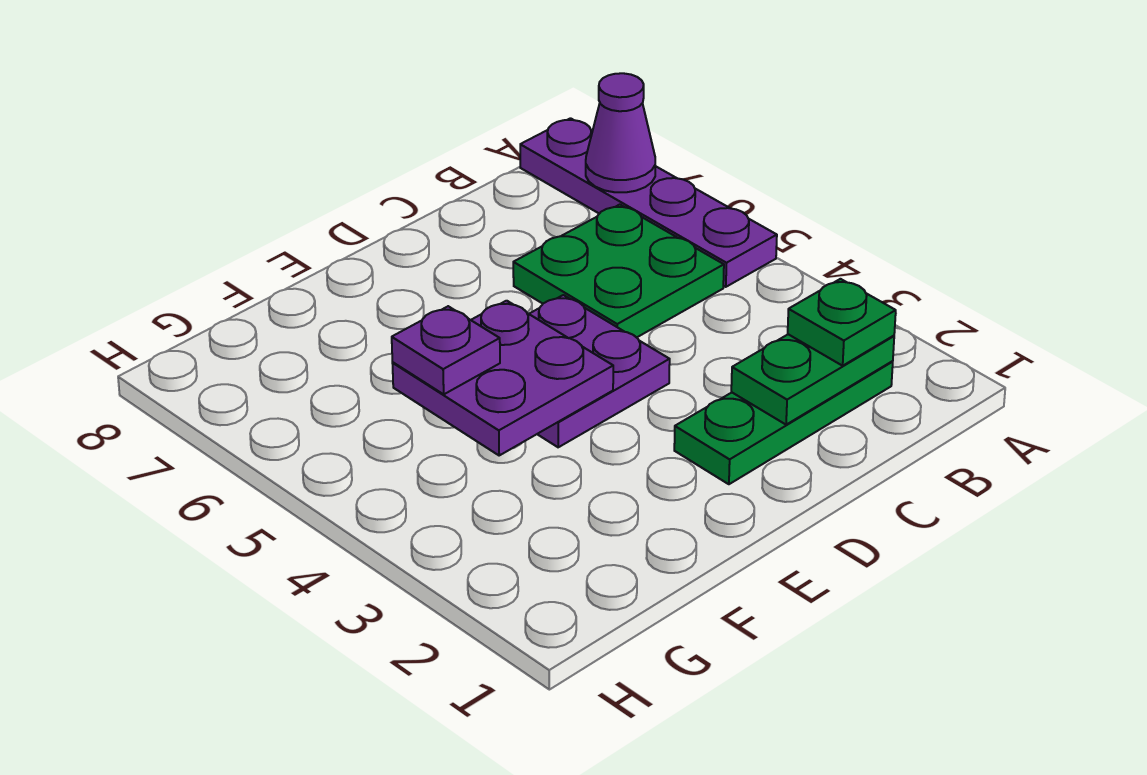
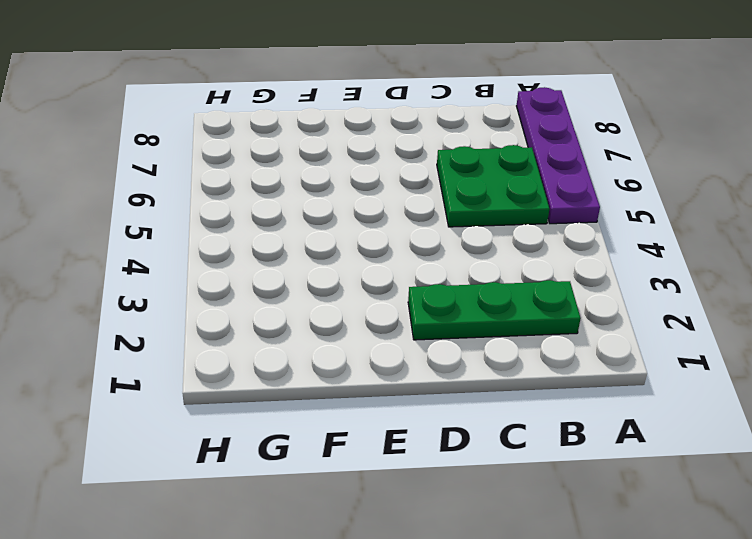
none -> purple 2x2 plate [530,295,670,447]
none -> purple 1x1 cone [586,73,655,192]

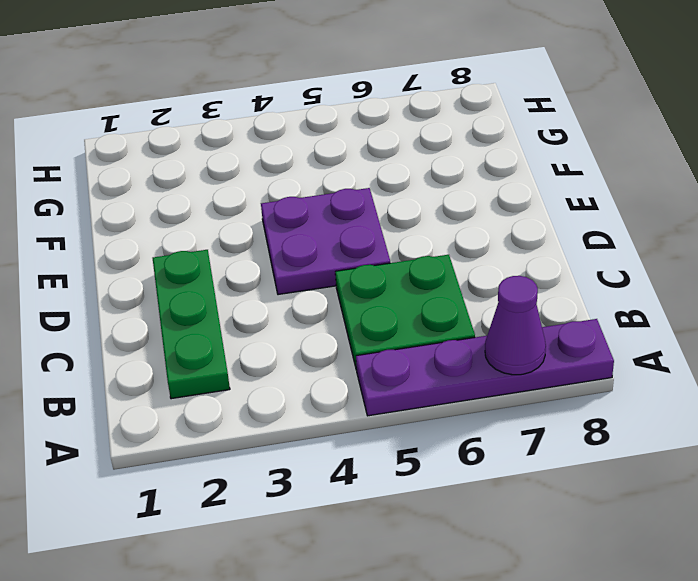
none -> green 1x2 plate [731,334,894,425]
none -> purple 2x2 plate [392,301,613,455]

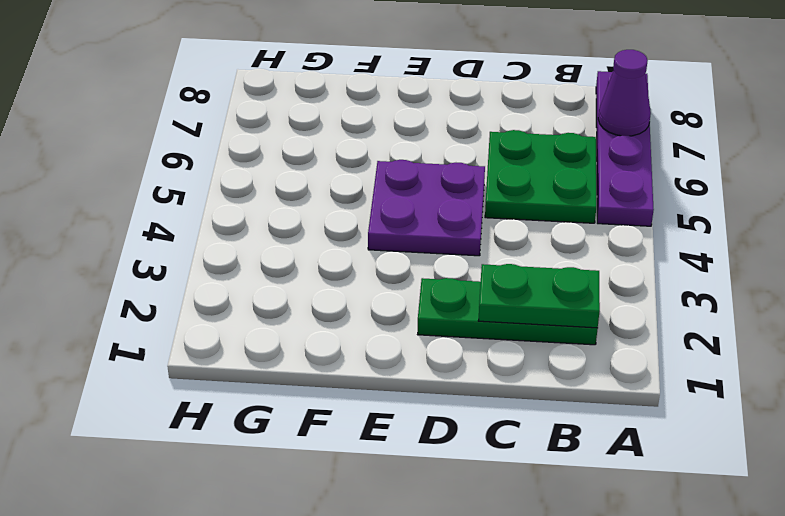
none -> purple 2x2 plate [392,301,613,455]
none -> green 1x1 plate [788,279,896,366]

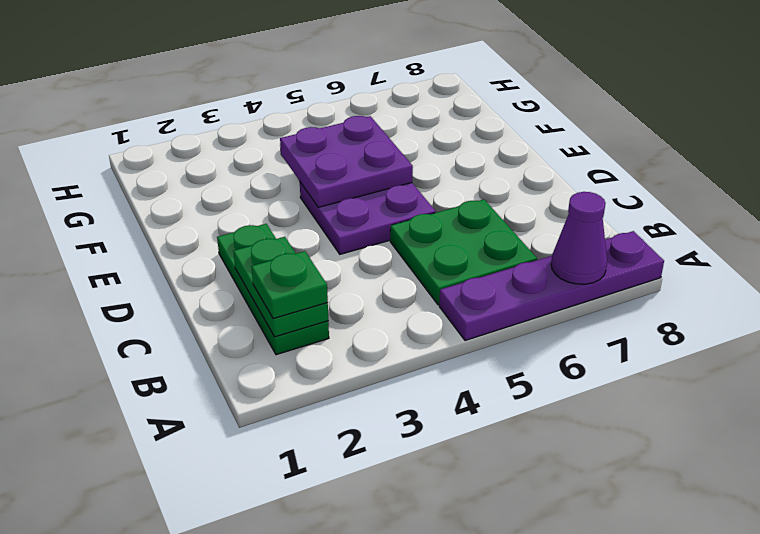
none -> purple 1x1 plate [392,306,500,394]

